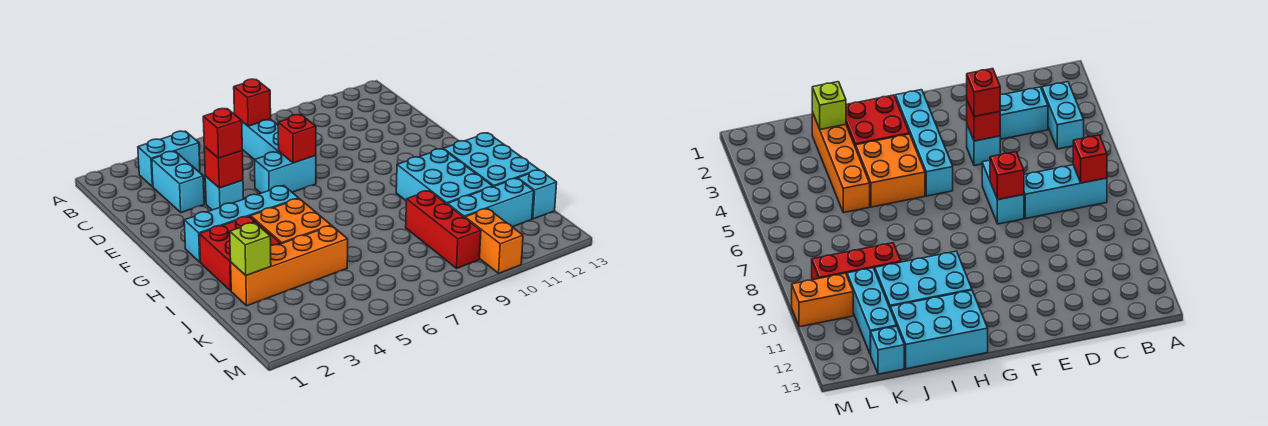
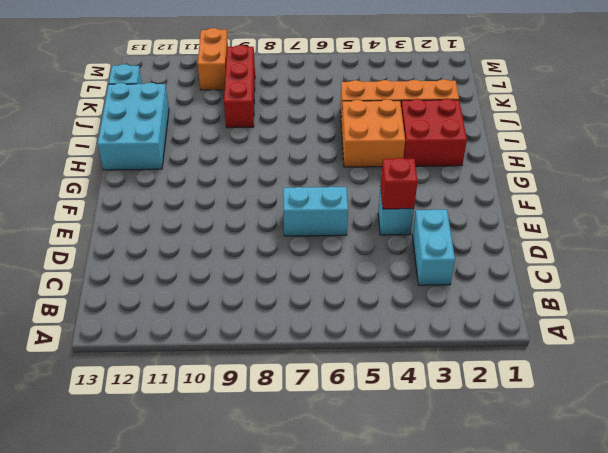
none -> cyan 1x2 brick [138,131,200,187]
none -> cyan 1x3 brick [242,119,279,160]
none -> cyan 1x4 brick [184,186,299,262]

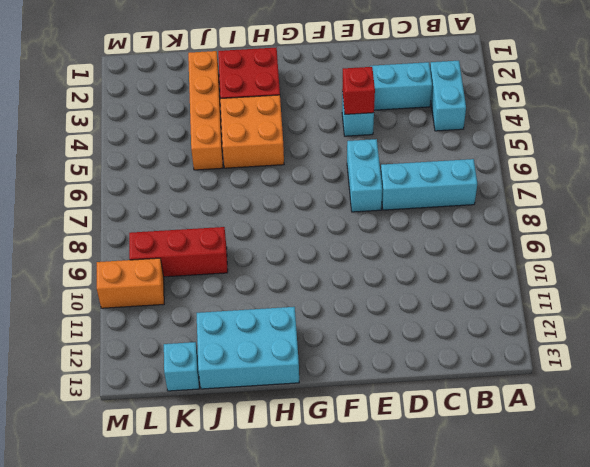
none -> cyan 1x4 brick [184,186,299,262]
none -> cyan 2x3 brick [396,149,493,205]
none -> cyan 1x3 brick [448,178,534,227]

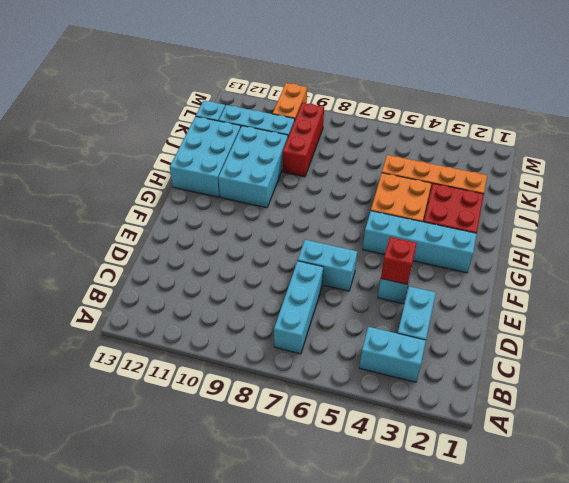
none -> red 1x1 brick [234,79,271,126]
none -> red 1x1 brick [278,115,316,163]
none -> lime 1x1 brick [230,223,271,276]

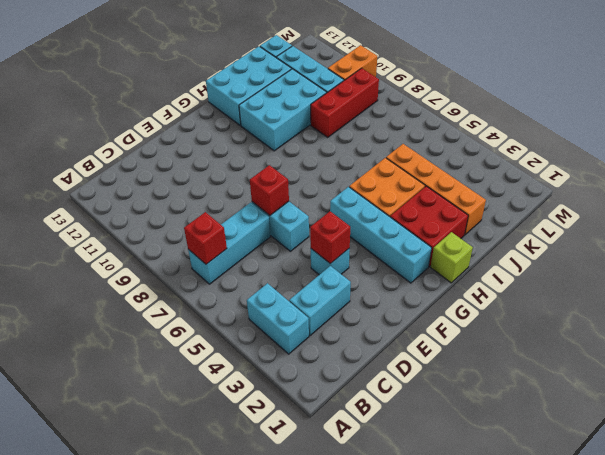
lime 1x1 brick [431,232,473,283] -> lime 1x1 brick moved to [230,223,271,276]
none -> red 1x1 brick [203,109,242,158]

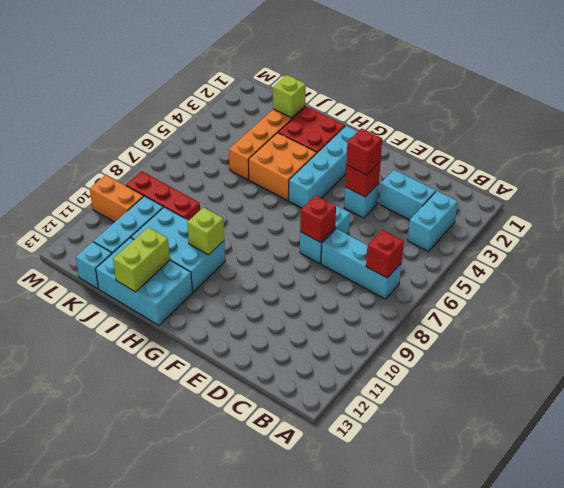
lime 1x1 brick [187,207,224,255] -> none
lime 1x2 brick [113,227,170,292] -> none

